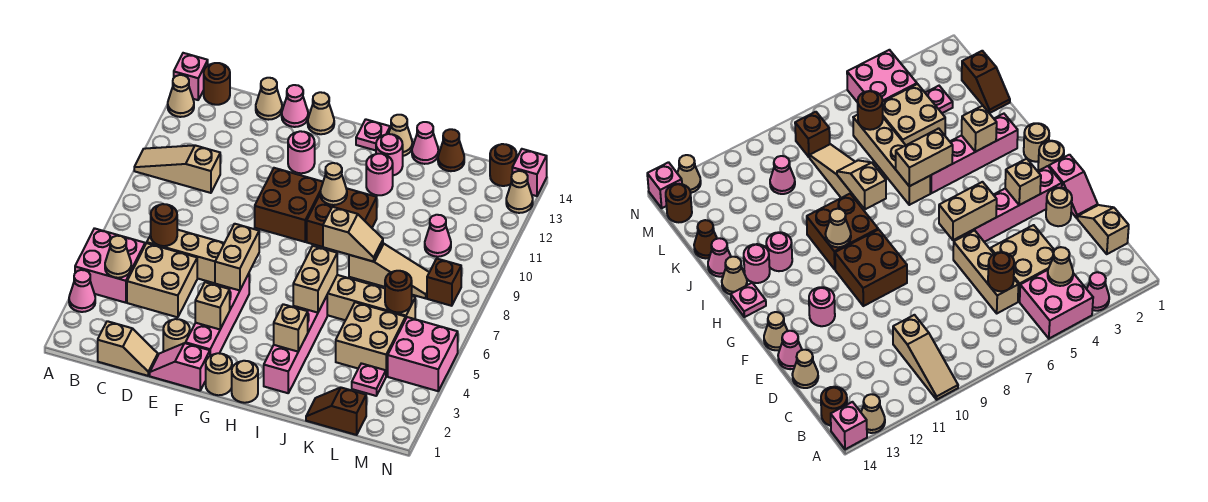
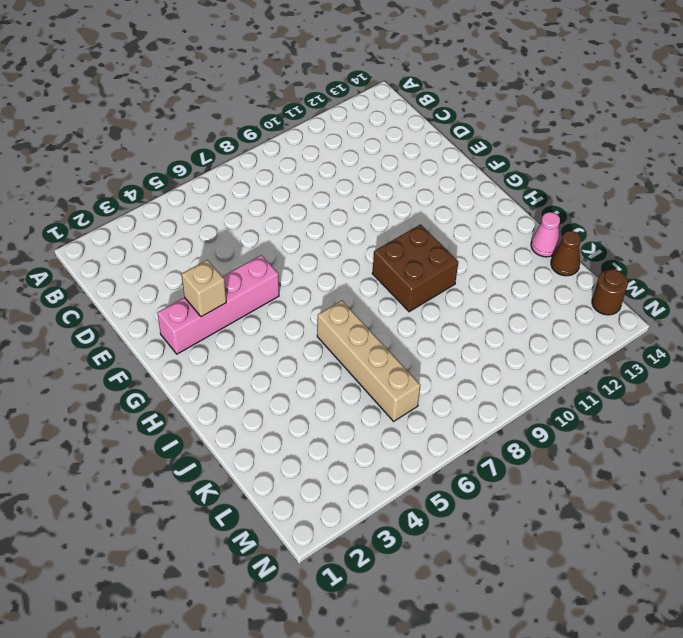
none -> pink 1x1 cone [69,270,95,312]
none -> pink 2x2 brick [75,228,145,303]
none -> tan 1x3 slope [134,145,220,193]
none -> tan 1x1 cone [168,75,194,117]

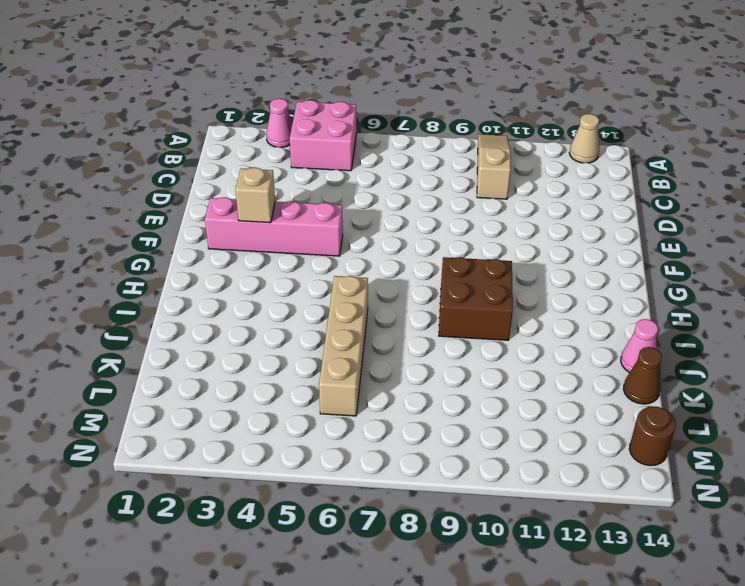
none -> pink 1x1 brick [174,53,208,100]
none -> brown 1x1 round brick [204,63,230,105]
none -> tan 1x2 slope [98,321,158,376]
none -> tan 2x2 brick [127,243,197,317]

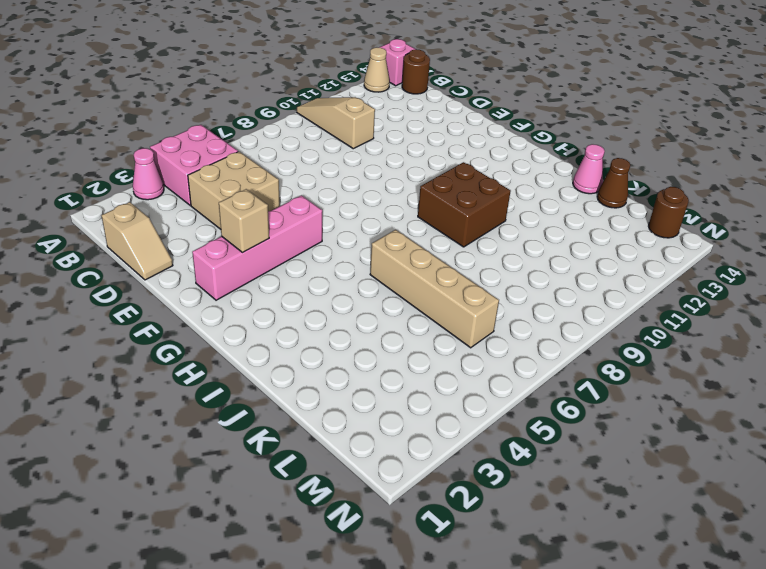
none -> tan 1x3 brick [147,230,224,283]
none -> tan 1x1 cone [256,78,282,120]
none -> pink 1x2 slope [150,343,210,391]
none -> tan 1x1 round brick [163,319,190,352]

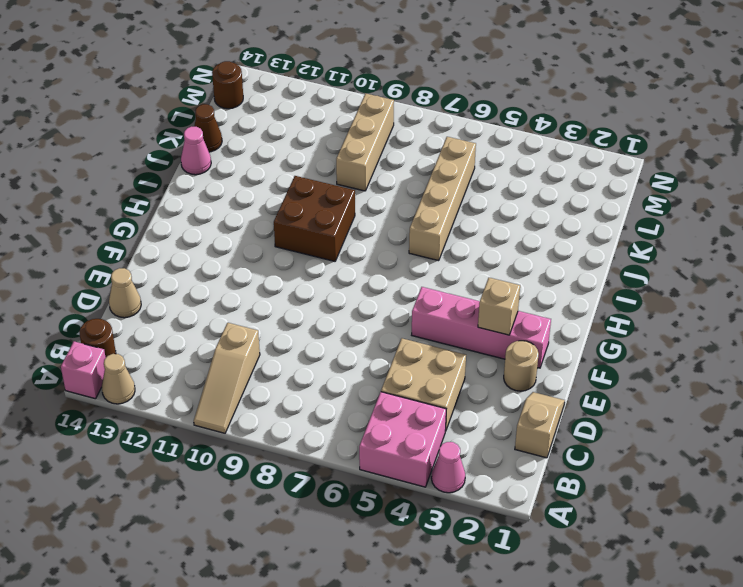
tan 1x3 brick [336,93,394,191] -> tan 1x3 brick moved to [147,230,224,283]
none -> pink 1x2 slope [150,343,210,391]
none -> pink 1x1 cone [282,85,308,127]
none -> brown 2x2 brick [255,168,323,242]
none -> pink 1x1 round brick [288,131,315,173]

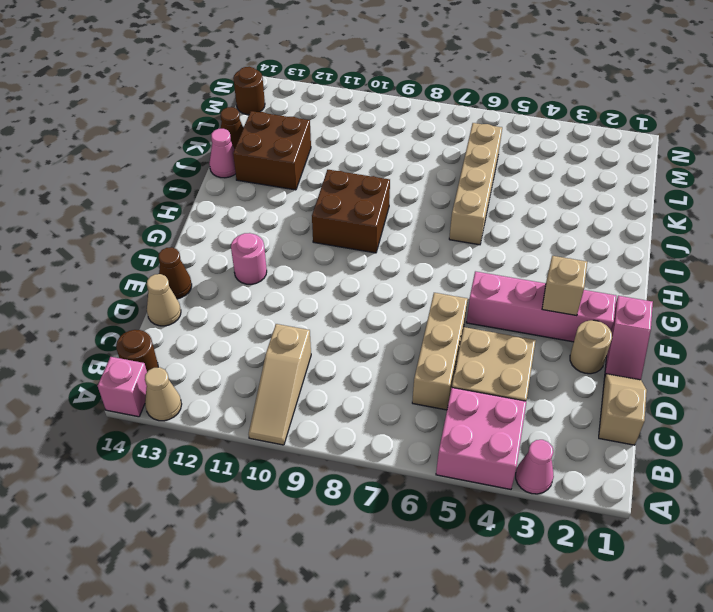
brown 1x1 cone [158,247,192,299] -> pink 1x1 cone [282,85,308,127]
brown 2x2 brick [233,111,311,190] -> brown 2x2 brick moved to [255,168,323,242]
none -> tan 1x1 cone [308,92,334,134]
none -> tan 1x1 round brick [206,353,232,395]
none -> tan 1x1 round brick [232,361,258,403]
none -> pink 1x1 plate [356,119,390,150]

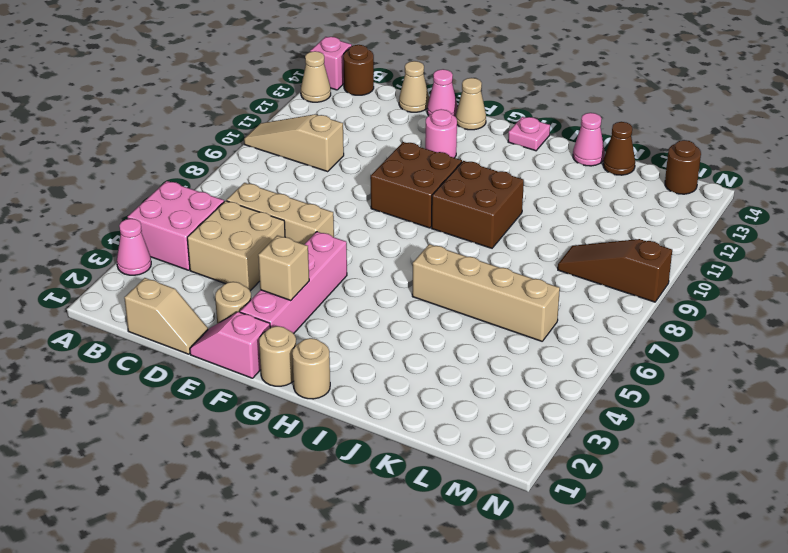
brown 1x3 slope [558,239,672,302] -> none
none -> pink 1x4 brick [264,296,327,393]
none -> pink 1x1 round brick [366,154,393,195]
none -> pink 1x1 round brick [376,134,403,175]
none -> tan 1x1 cone [389,115,412,156]

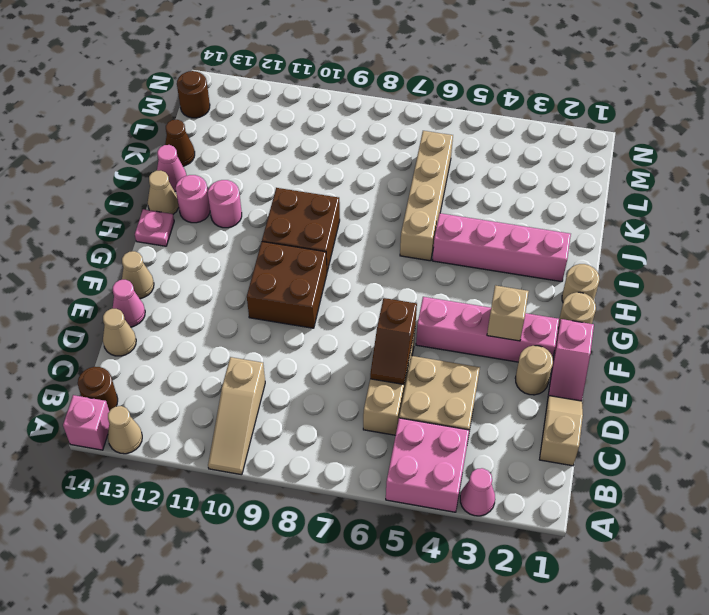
brown 1x2 slope [370,298,417,384] -> brown 1x2 slope moved to [306,388,366,435]
none -> pink 1x1 round brick [288,131,315,173]
none -> tan 1x3 slope [349,243,429,298]
none -> tan 2x2 brick [336,302,406,376]
none -> pink 1x1 plate [352,363,386,396]

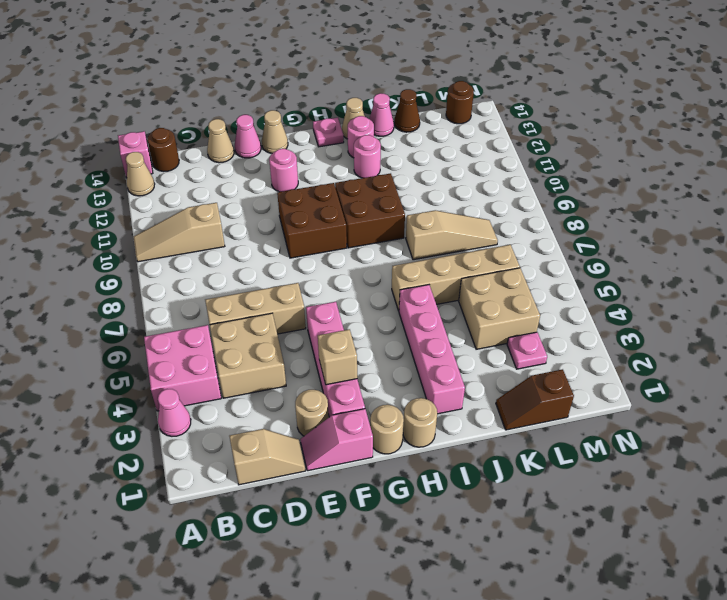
none -> pink 1x1 cone [425,215,451,257]
none -> pink 2x2 brick [388,317,458,391]
none -> brown 1x1 brick [427,259,461,306]
none -> tan 1x1 cone [506,171,533,213]

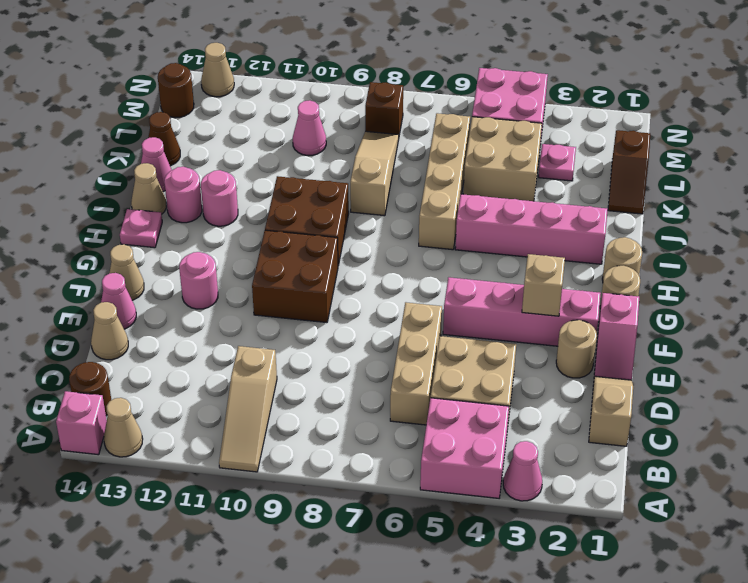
none -> pink 1x1 brick [512,149,547,196]
none -> tan 1x1 cone [105,236,131,278]
none -> brown 1x1 round brick [151,204,177,246]
none -> tan 1x2 brick [215,224,259,290]

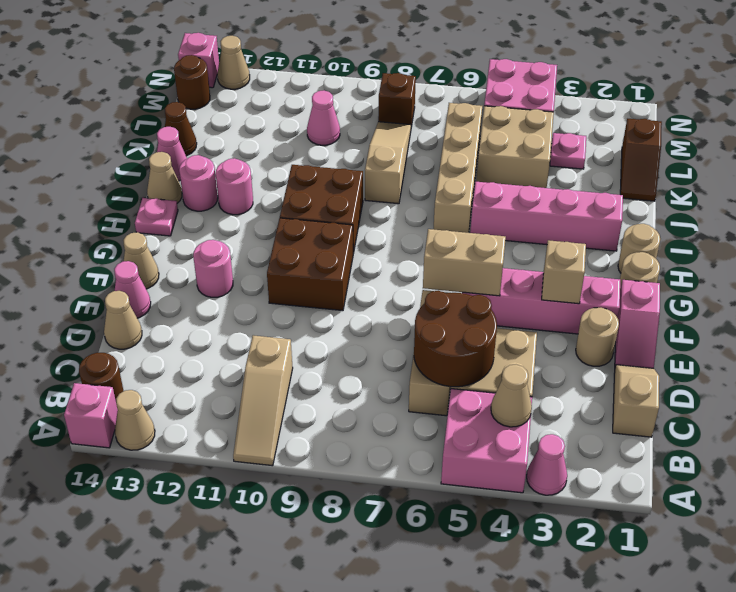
brown 2x2 round brick [414,291,497,387] -> brown 1x1 round brick [151,204,177,246]
none -> tan 1x1 cone [320,163,347,205]
none -> tan 1x1 brick [274,304,308,352]
none -> tan 1x2 brick [293,246,337,313]
none -> tan 1x2 slope [323,207,383,262]

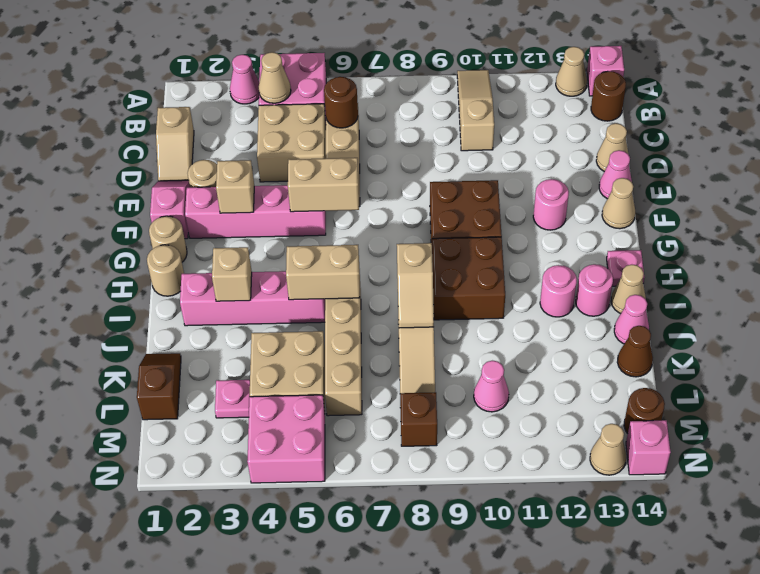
none -> tan 1x1 cone [320,163,347,205]
none -> brown 1x1 round brick [385,271,412,312]

